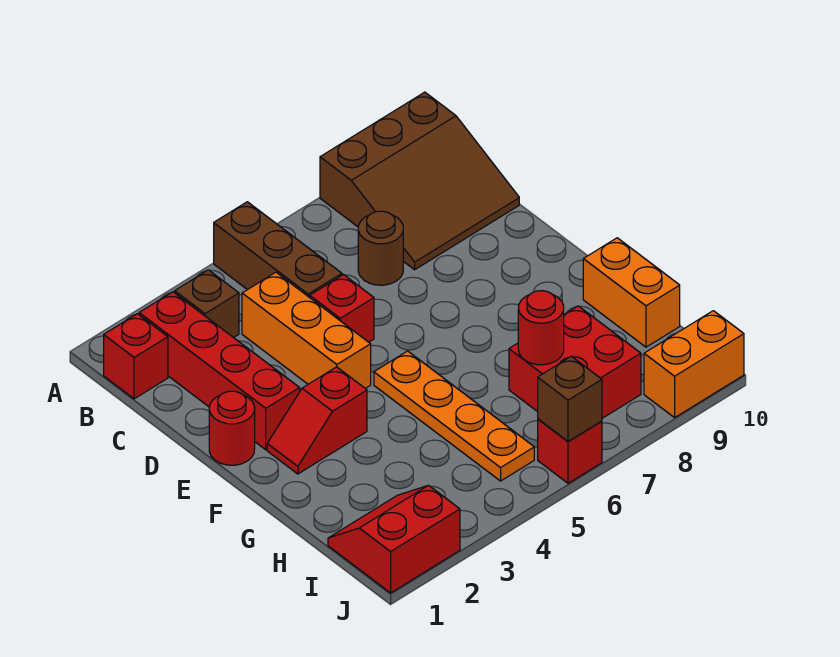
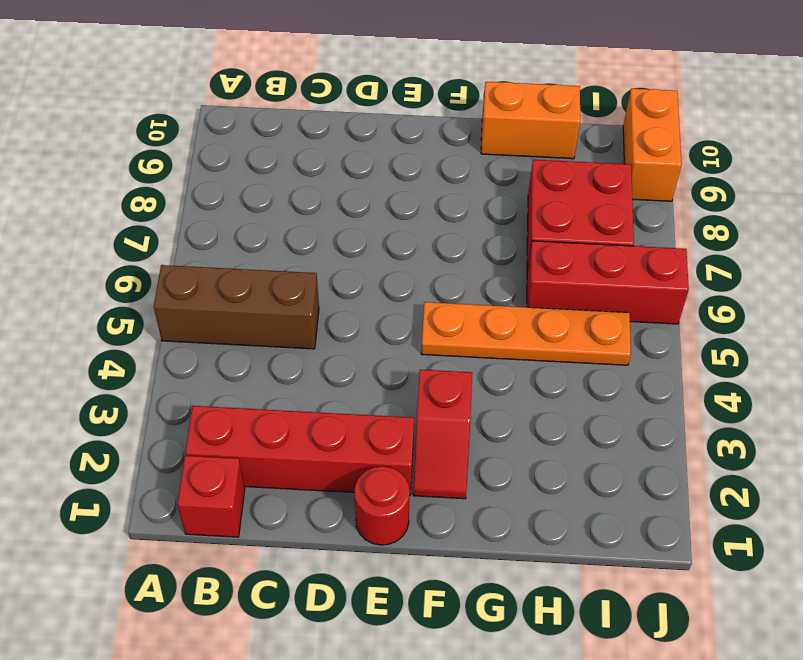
red 1x3 brick [527,241,689,324] -> red 1x1 brick [538,419,602,483]
none -> brown 3x3 slope [320,92,519,270]
none -> brown 1x1 brick [175,270,239,338]
none -> orange 1x3 brick [242,272,371,388]

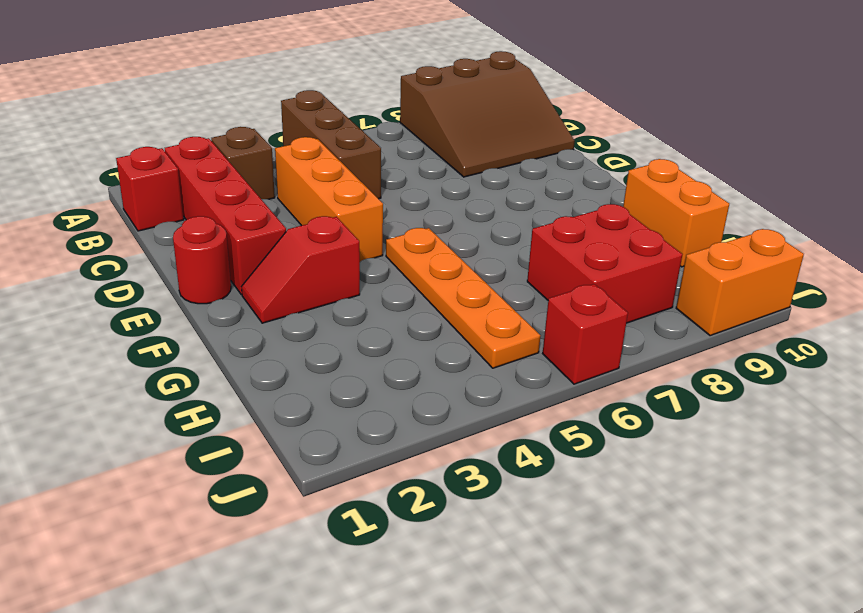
none -> brown 1x1 round brick [358,211,403,285]
none -> red 1x1 brick [310,275,374,342]
none -> red 2x2 slope [328,485,460,593]

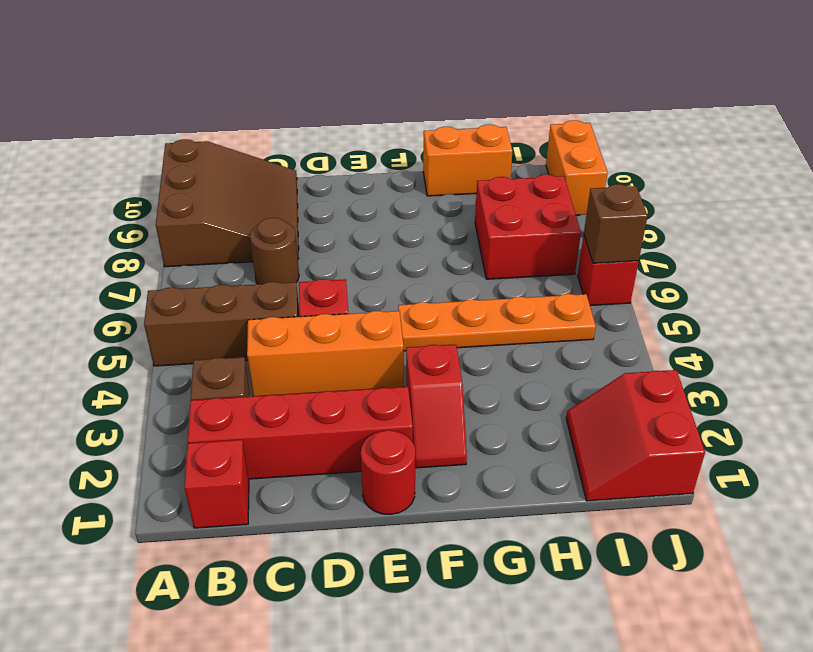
none -> red 1x1 round brick [518,291,564,365]

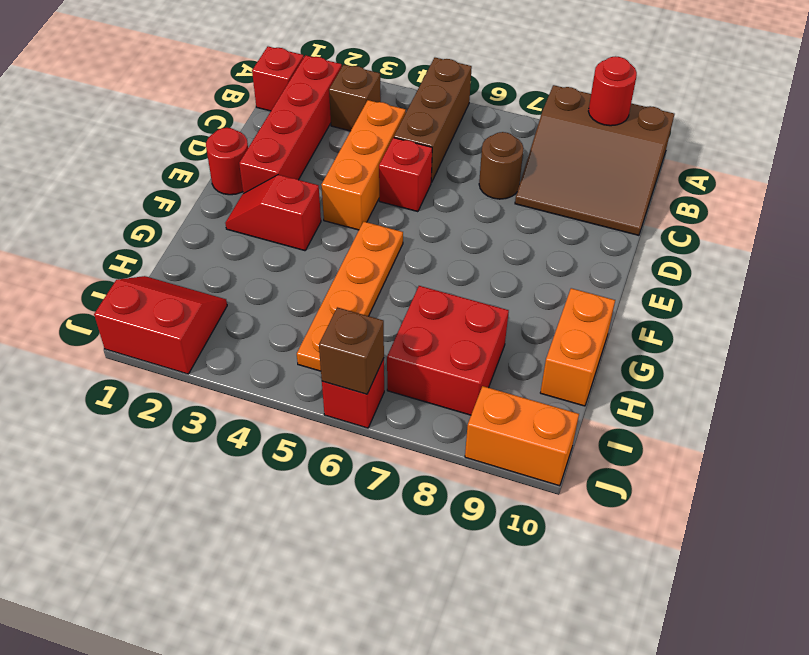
red 1x1 round brick [588,56,637,126] -> red 1x1 round brick moved to [518,291,564,365]

